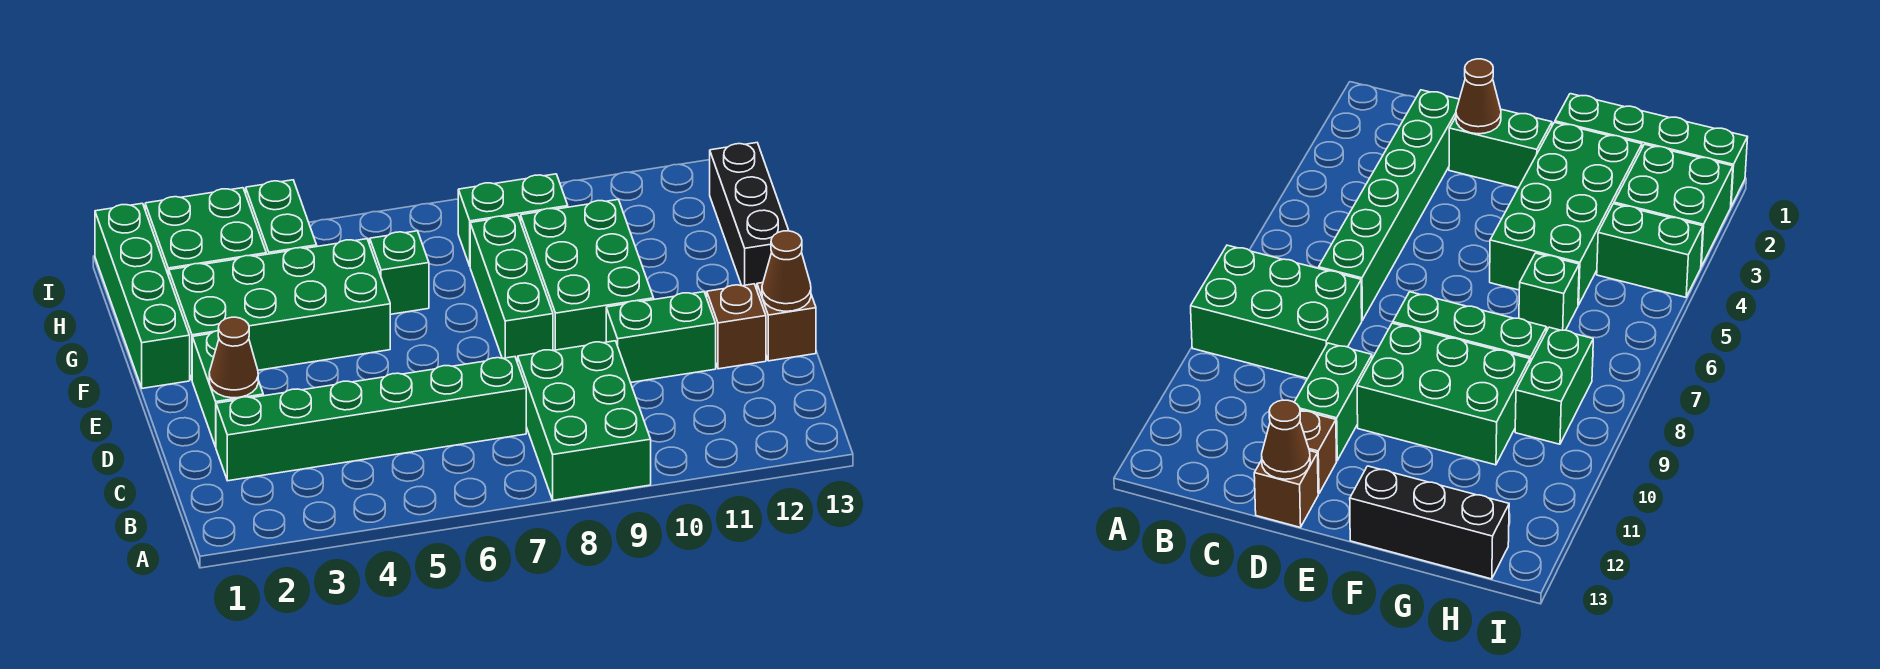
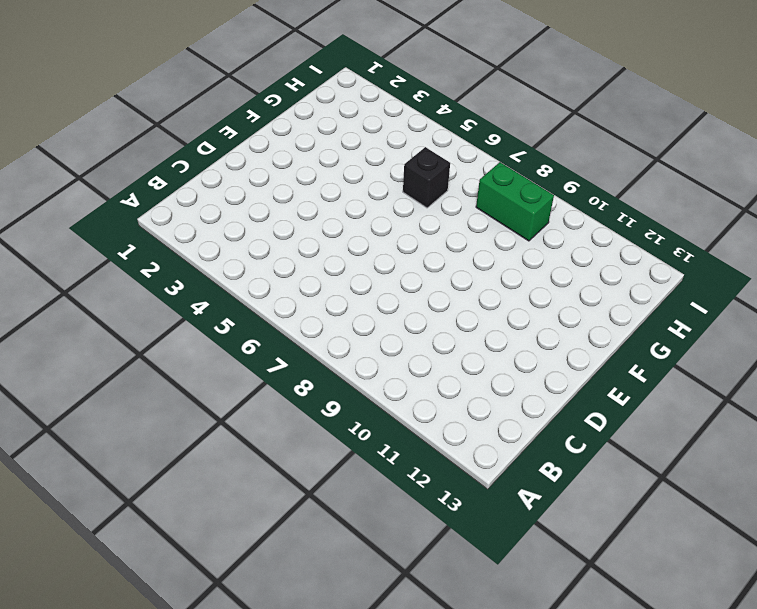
black 1x1 brick [403,147,450,208] -> green 1x1 brick [370,231,429,314]
none -> green 2x3 brick [518,341,651,500]
none -> green 1x6 brick [216,357,526,481]
none -> green 1x2 brick [192,331,263,447]

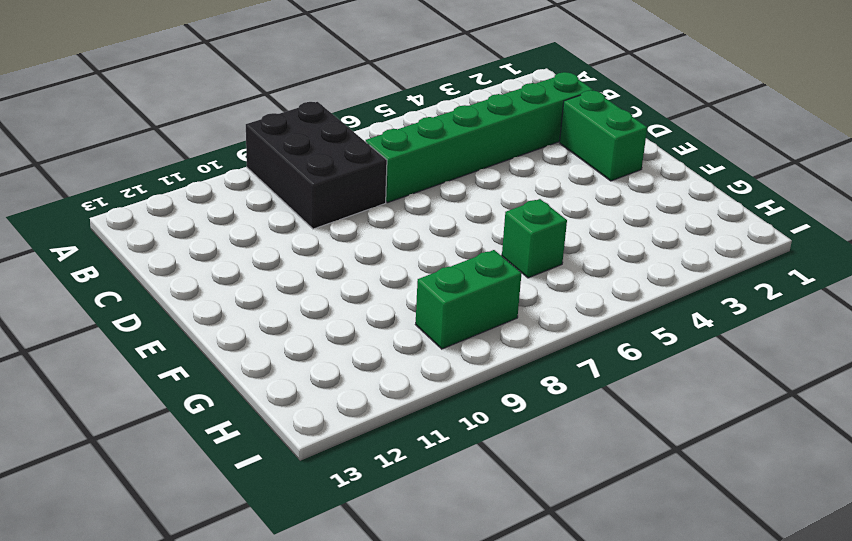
black 2x3 brick [246,102,387,229] -> green 2x3 brick [518,341,651,500]
none -> green 1x2 brick [606,292,716,383]
none -> brown 1x1 brick [707,284,766,369]
none -> brown 1x1 brick [757,283,816,361]

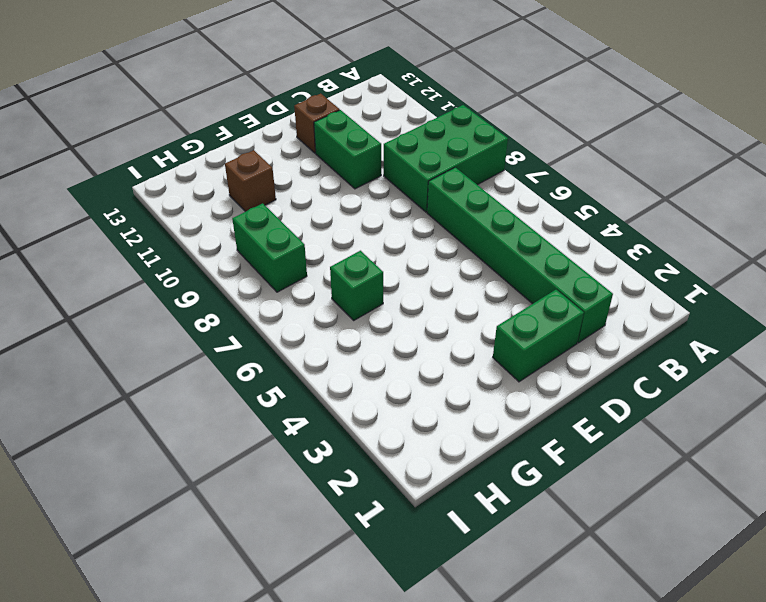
brown 1x1 brick [225,150,276,212] -> brown 1x1 brick moved to [757,283,816,361]
none -> green 1x3 brick [470,215,553,363]
none -> green 2x3 brick [521,200,654,351]
none -> green 1x4 brick [95,203,190,388]

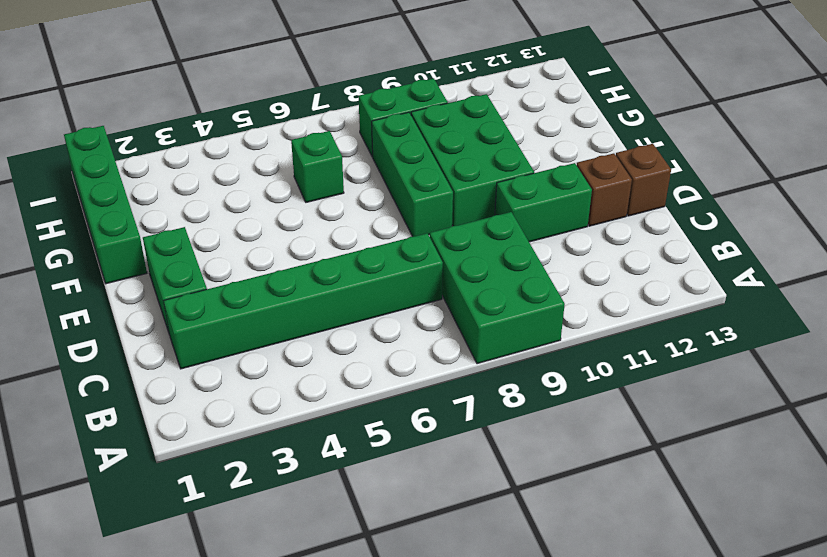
none -> green 2x4 brick [169,239,390,380]
none -> black 1x3 brick [710,143,789,289]
none -> green 2x2 brick [145,188,266,276]

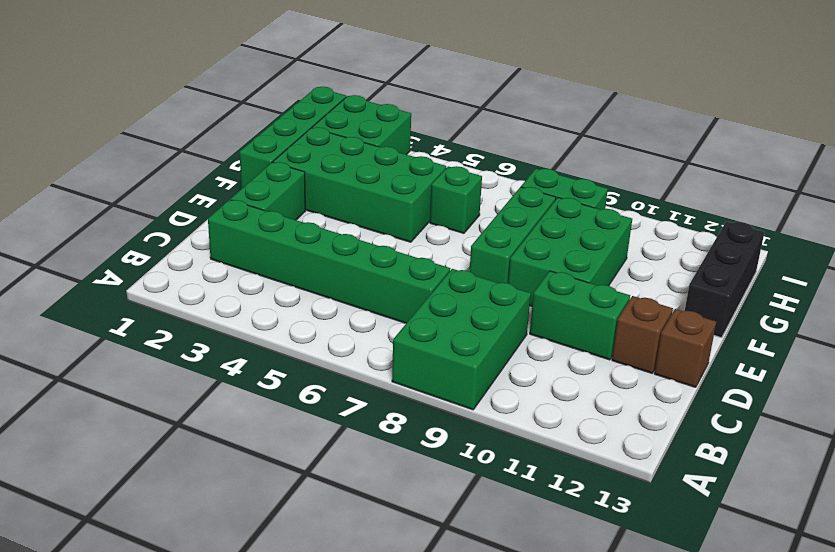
none -> green 1x2 brick [246,180,317,254]
none -> brown 1x1 cone [209,317,258,398]
none -> brown 1x1 cone [762,231,811,311]

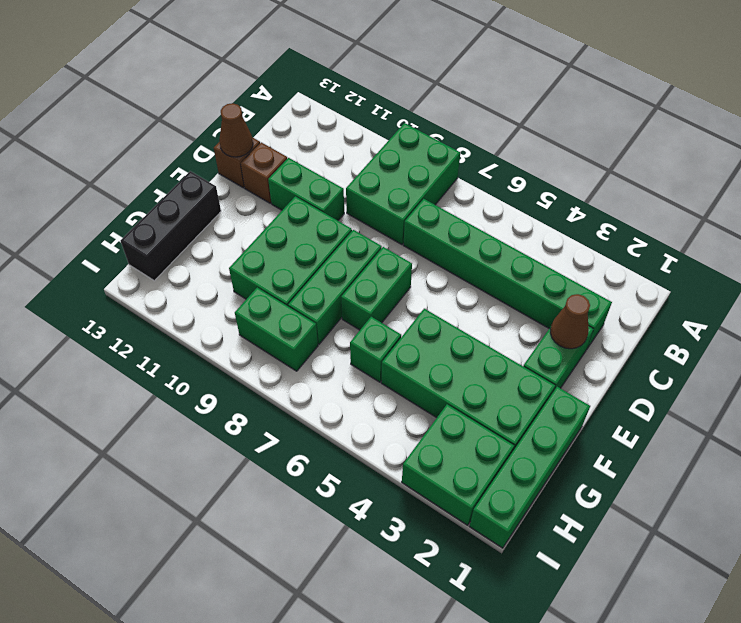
green 1x2 brick [341,247,412,330] -> green 1x2 brick moved to [246,180,317,254]

